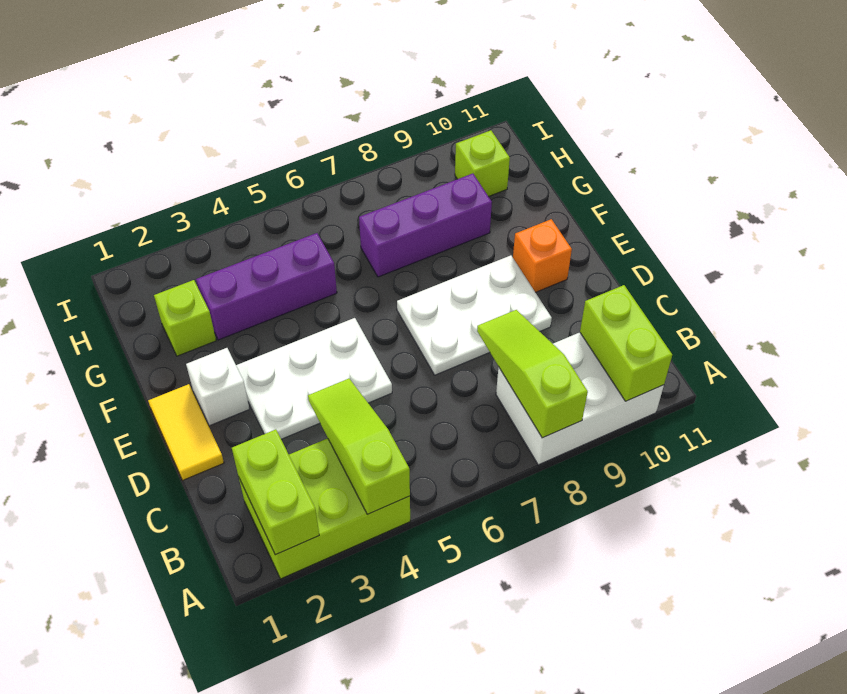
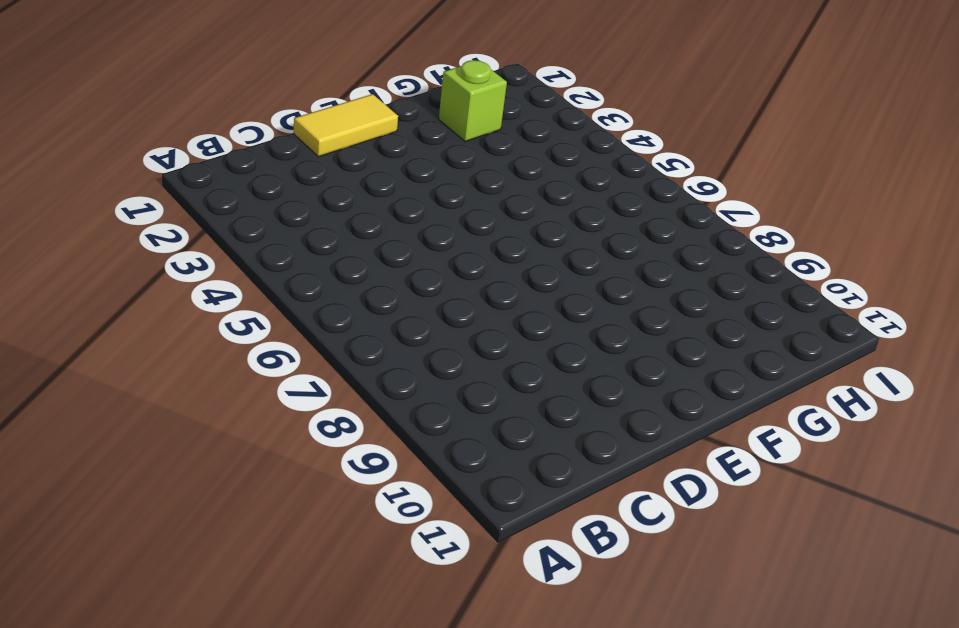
none -> lime 2x3 brick [239,438,410,579]
none -> white 2x3 brick [496,332,664,465]
none -> white 2x3 plate [236,318,392,439]

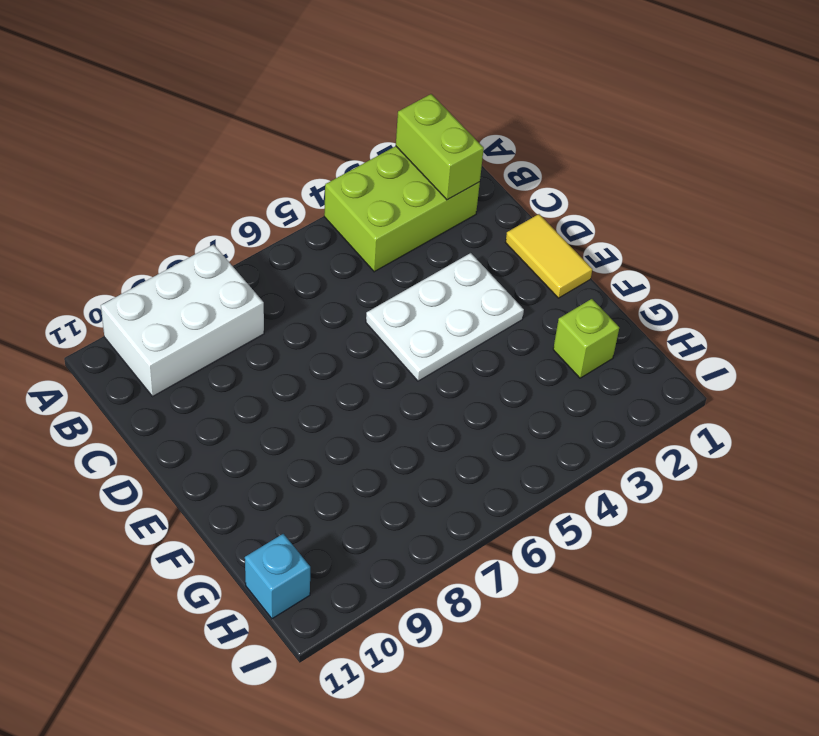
cyan 1x1 brick [245,534,310,619] -> none
none -> white 2x3 plate [397,255,552,375]
none -> white 1x1 brick [186,348,249,426]
none -> orange 1x1 brick [513,219,572,292]

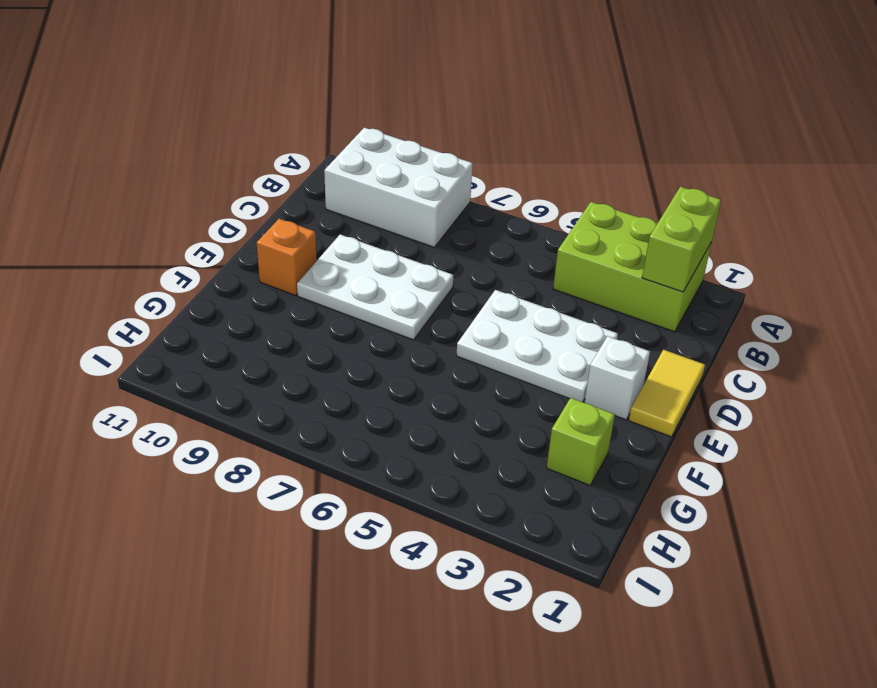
none -> purple 1x3 brick [196,233,337,340]
none -> purple 1x3 brick [359,174,492,277]
none -> lime 1x1 brick [455,130,510,197]

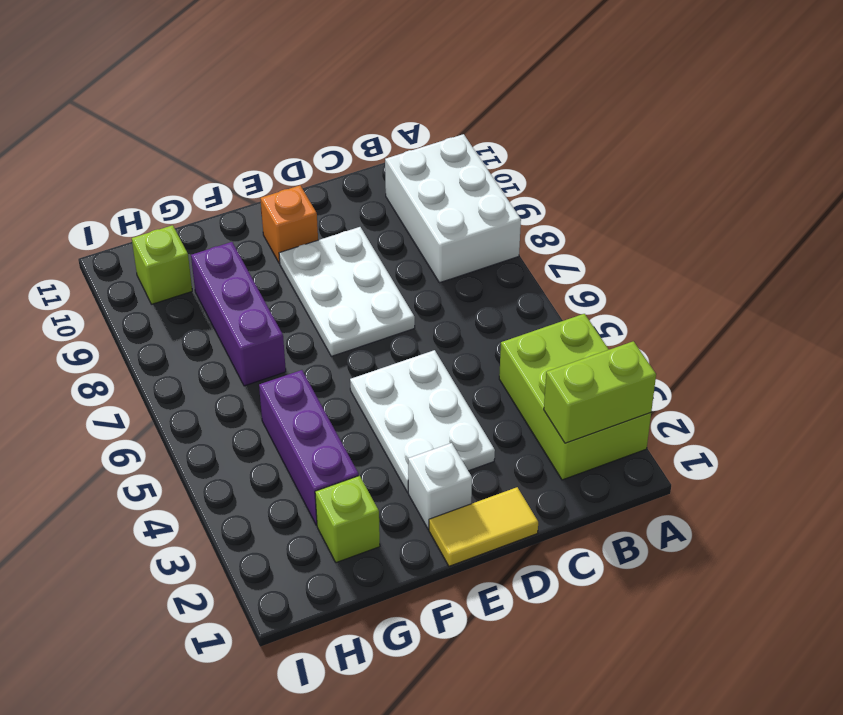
none -> lime 1x3 slope [308,379,410,514]
none -> lime 1x3 slope [477,310,588,438]
none -> lime 1x2 brick [580,285,672,401]

